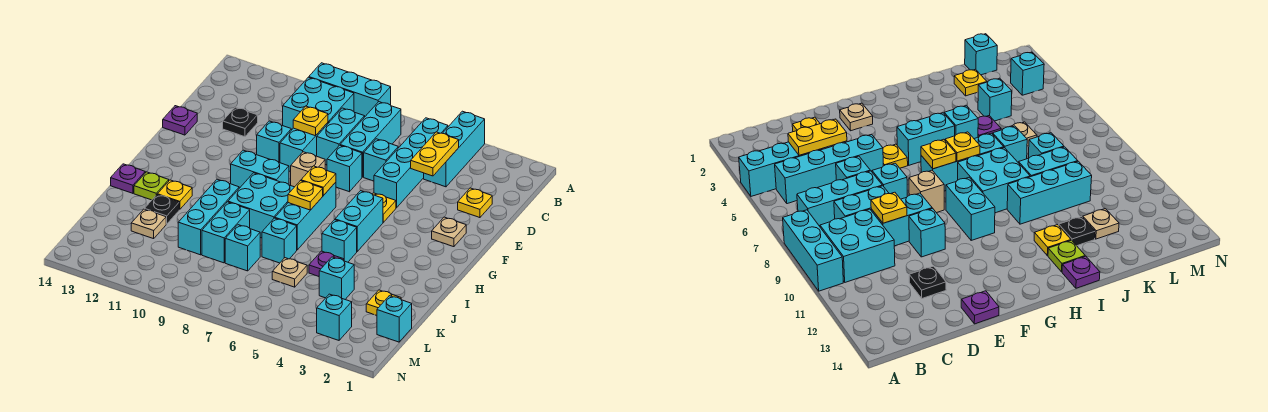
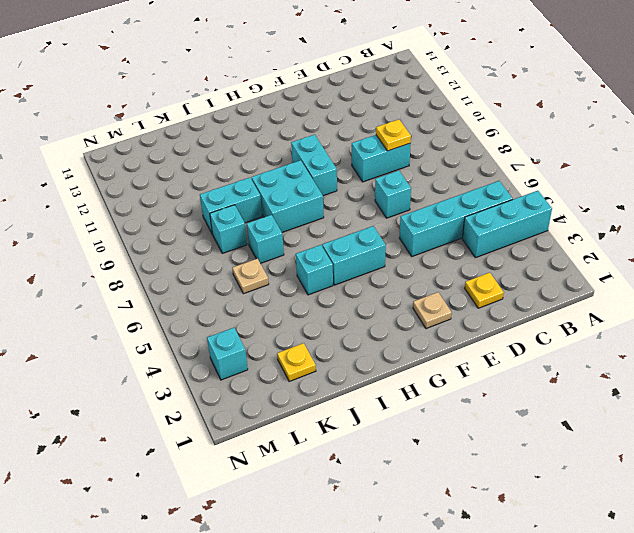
none -> cyan 1x3 brick [309,63,391,116]
none -> cyan 1x3 brick [340,102,401,177]
none -> cyan 2x2 brick [283,77,354,130]
none -> cyan 1x2 brick [317,108,365,165]

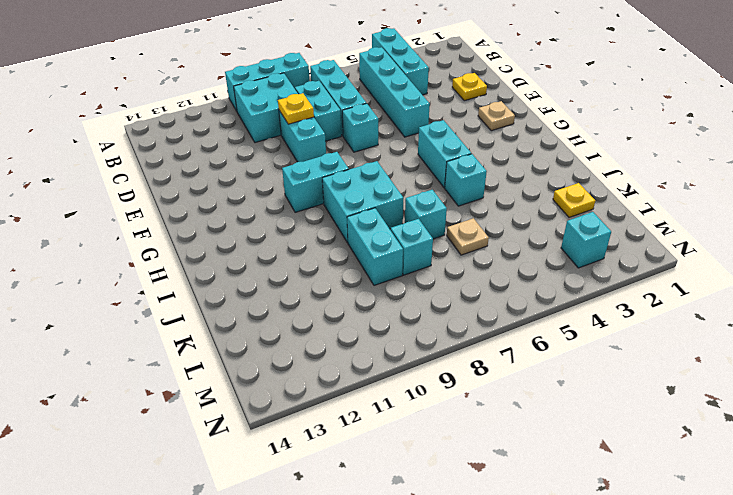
none -> cyan 1x1 brick [364,139,398,181]
none -> black 1x1 plate [223,107,258,137]
none -> cyan 1x1 brick [257,121,291,163]
none -> purple 1x1 plate [163,106,197,135]

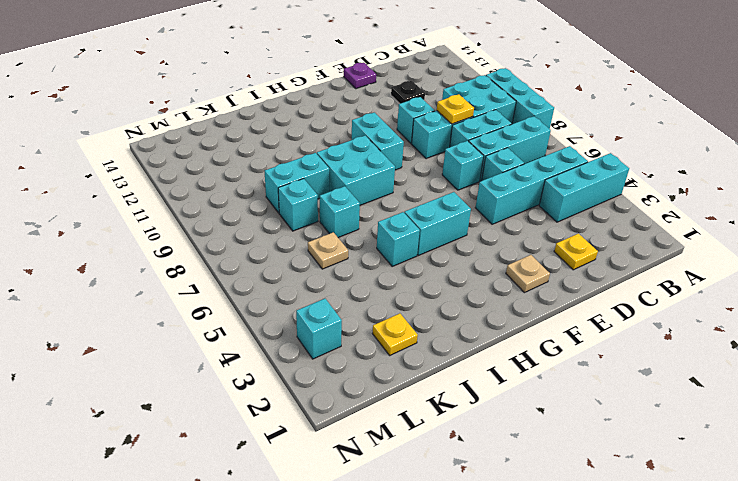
none -> yellow 1x1 plate [372,193,396,222]
none -> tan 1x1 brick [291,152,325,187]
none -> cyan 1x3 brick [275,182,336,250]
none -> cyan 1x3 brick [178,179,239,255]

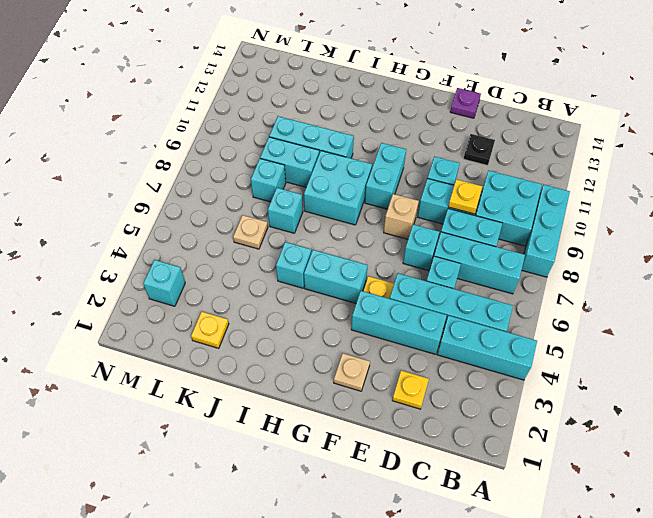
cyan 1x3 brick [351,291,447,354] -> cyan 1x3 brick moved to [275,182,336,250]
none -> yellow 1x1 plate [158,180,192,210]
none -> lime 1x1 plate [134,172,169,200]
none -> purple 1x1 plate [111,164,145,193]
none -> purple 1x1 plate [309,251,344,277]

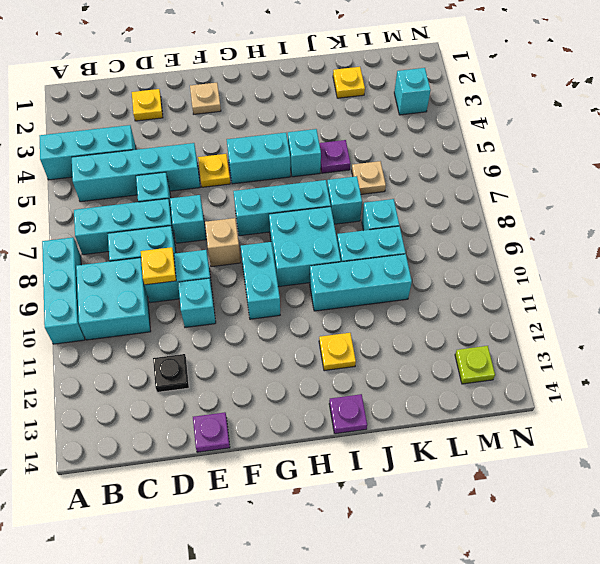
lime 1x1 plate [455,346,495,384] -> lime 1x1 plate moved to [134,172,169,200]
none -> black 1x1 plate [144,195,179,224]
none -> cyan 1x1 brick [319,257,354,299]
none -> tan 1x1 plate [131,209,166,239]
none -> cyan 1x1 brick [377,296,412,342]

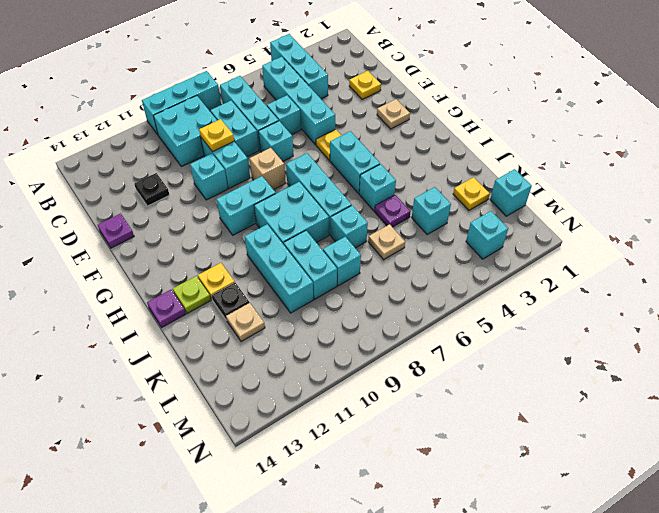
none -> yellow 1x2 plate [411,132,459,176]
none -> yellow 1x1 plate [301,166,336,196]
none -> yellow 1x1 plate [288,181,323,210]

